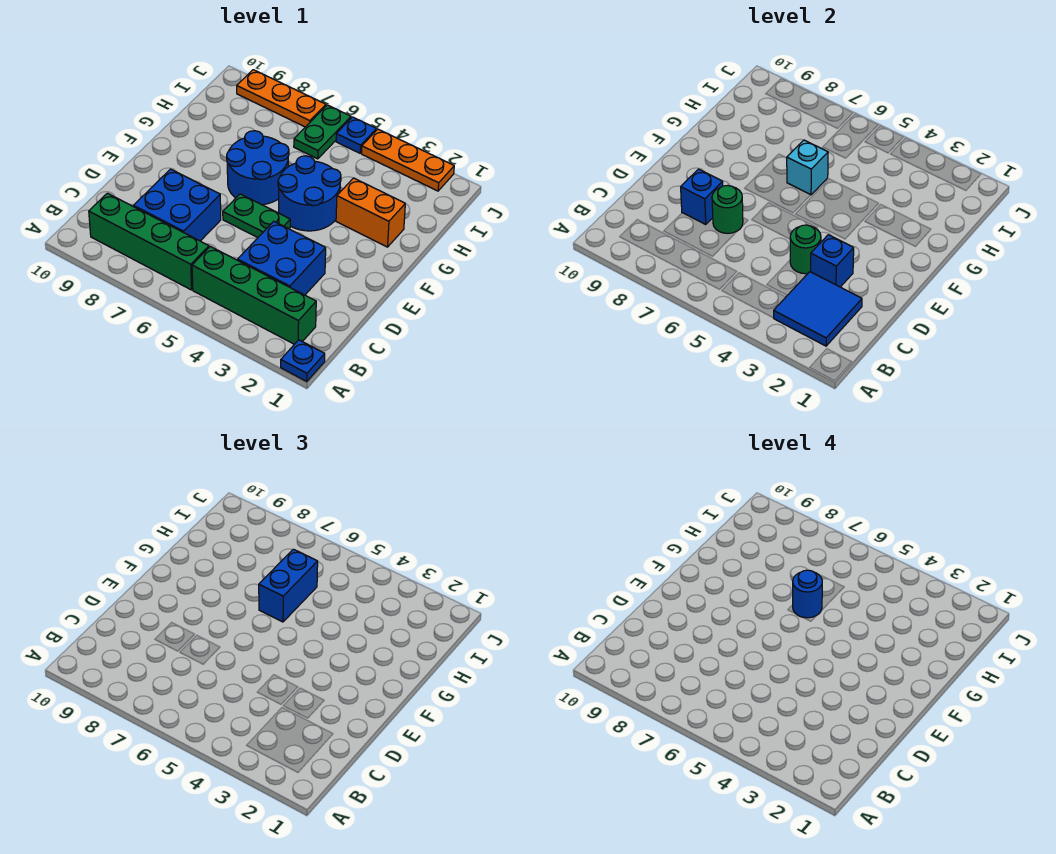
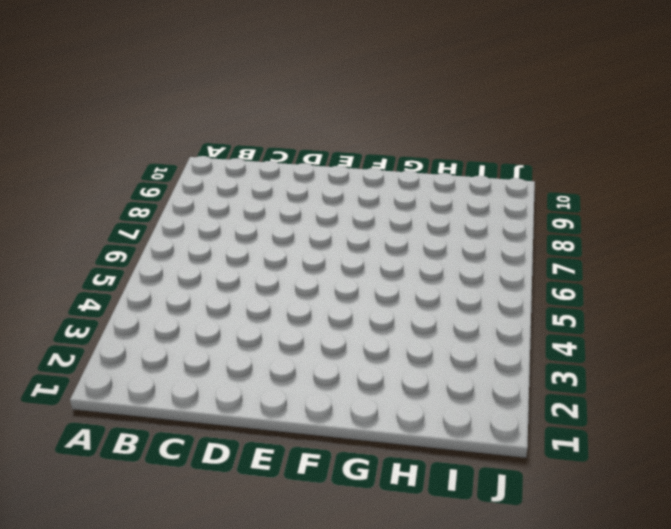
none -> blue 1x1 plate [281,340,325,382]
none -> green 1x4 brick [192,246,316,344]
none -> green 1x4 brick [89,193,209,290]

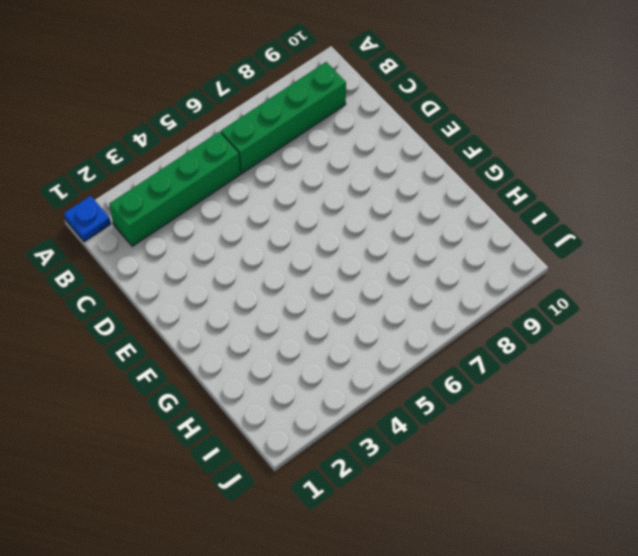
none -> blue 2x2 brick [238,221,326,295]
none -> blue 2x2 brick [134,169,221,241]
none -> green 1x2 plate [223,194,290,238]

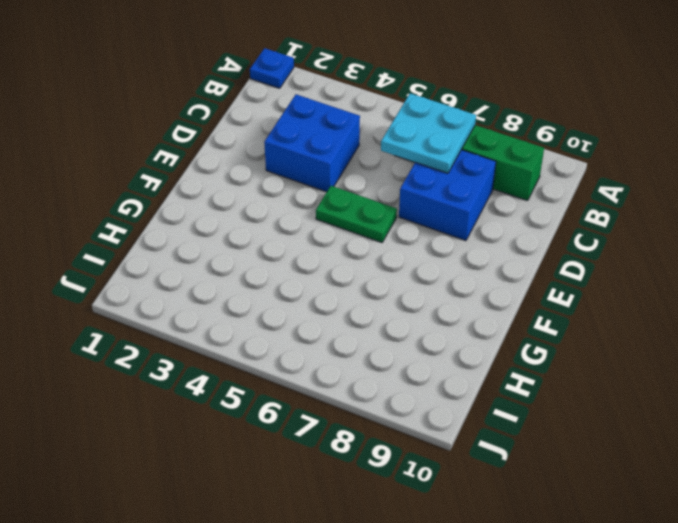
cyan 2x2 plate [381,93,476,173] -> none
none -> green 1x4 brick [192,246,316,344]
none -> blue 2x2 round brick [278,156,341,231]
none -> blue 2x2 round brick [227,131,289,205]

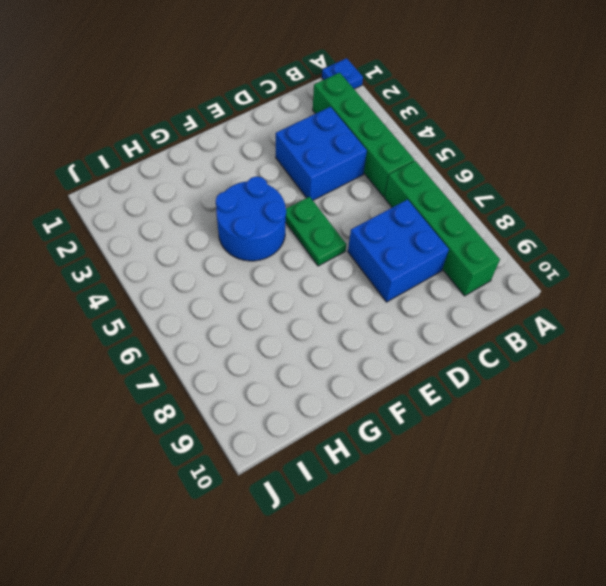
none -> blue 2x2 round brick [227,131,289,205]
none -> orange 1x2 brick [336,178,405,247]
none -> green 1x2 plate [294,105,351,159]

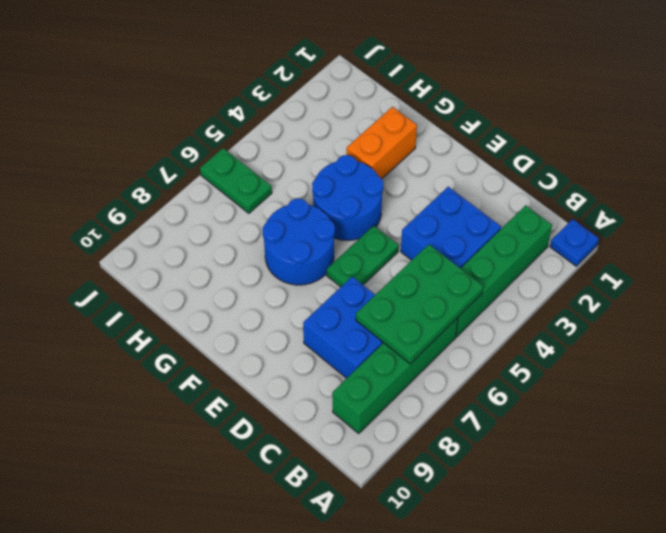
green 2x3 plate [356,244,483,364] -> none
none -> orange 1x3 plate [362,129,454,191]
none -> blue 1x1 plate [336,117,377,153]
none -> orange 1x3 plate [237,70,326,127]

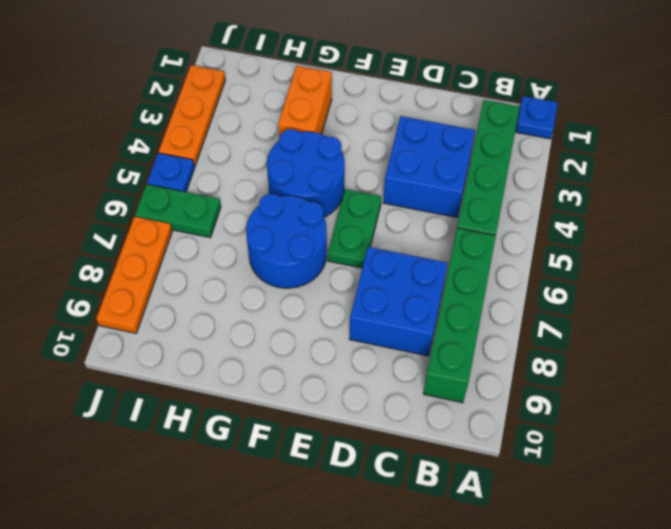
none -> blue 2x2 tile [774,272,862,346]
none -> blue 1x1 brick [811,235,854,287]
none -> green 1x1 round brick [790,225,821,274]

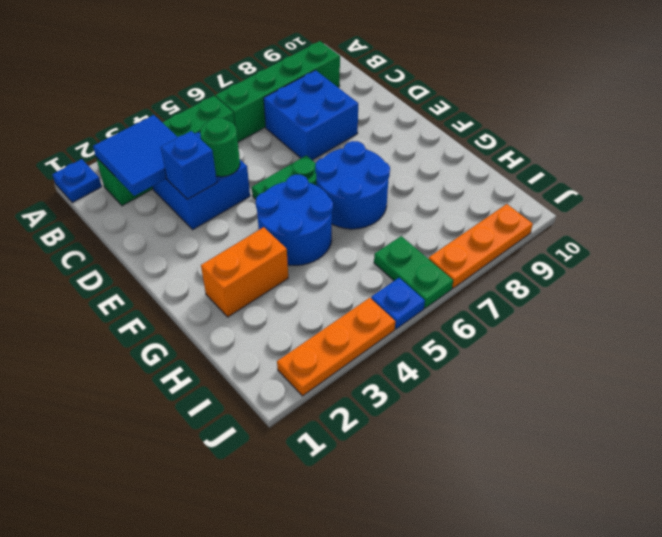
none -> green 1x1 round brick [712,185,743,233]
none -> blue 1x1 brick [681,169,723,224]
none -> cyan 1x1 brick [787,140,828,195]

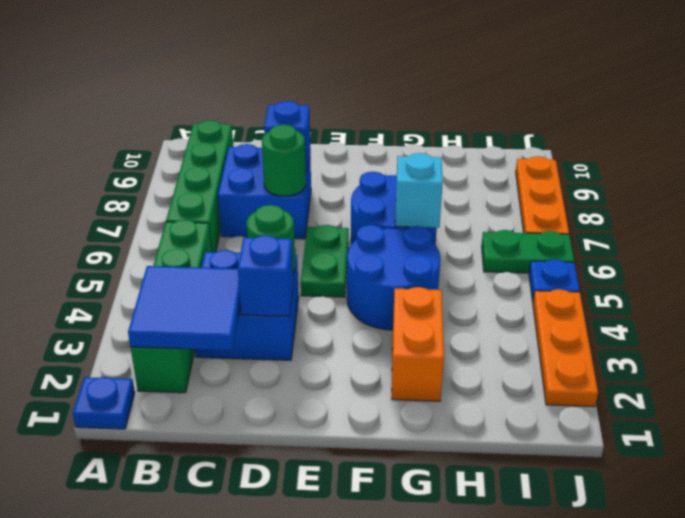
none -> blue 1x2 brick [259,549,318,622]
none -> blue 1x1 round brick [793,570,822,618]

